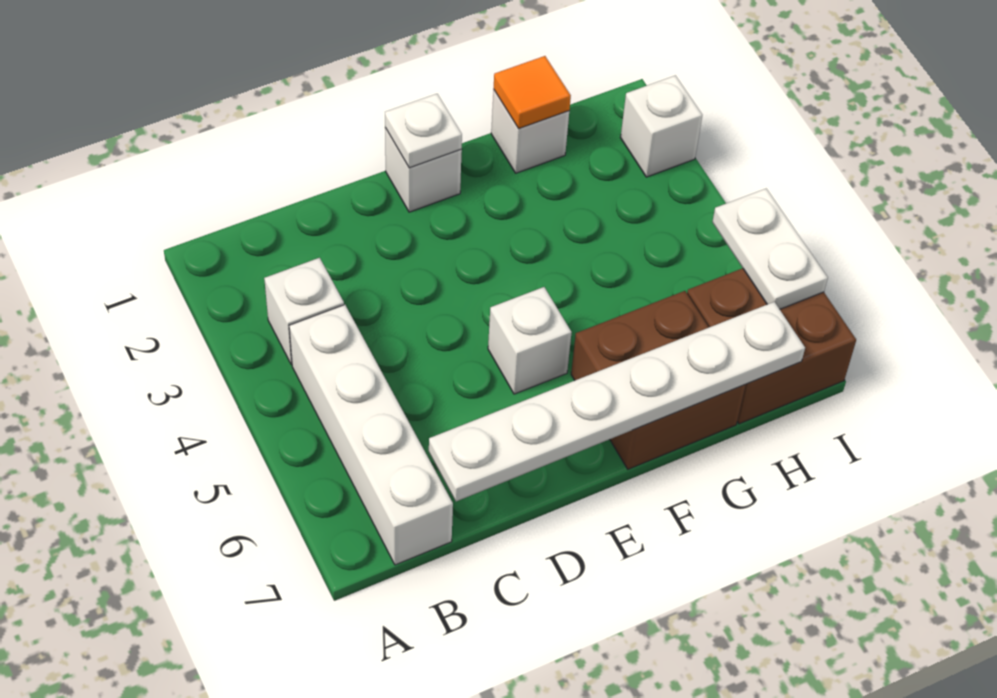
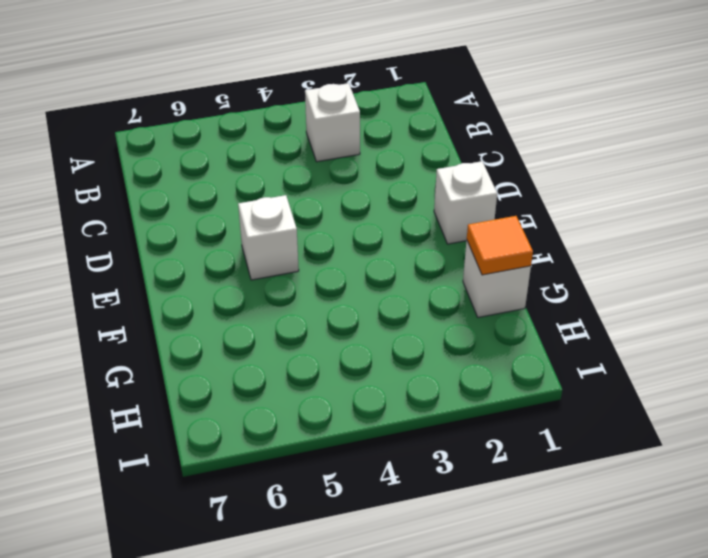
none -> white 1x4 brick [289,305,453,565]
none -> brown 2x2 brick [571,291,745,469]
none -> brown 2x2 brick [687,268,856,424]

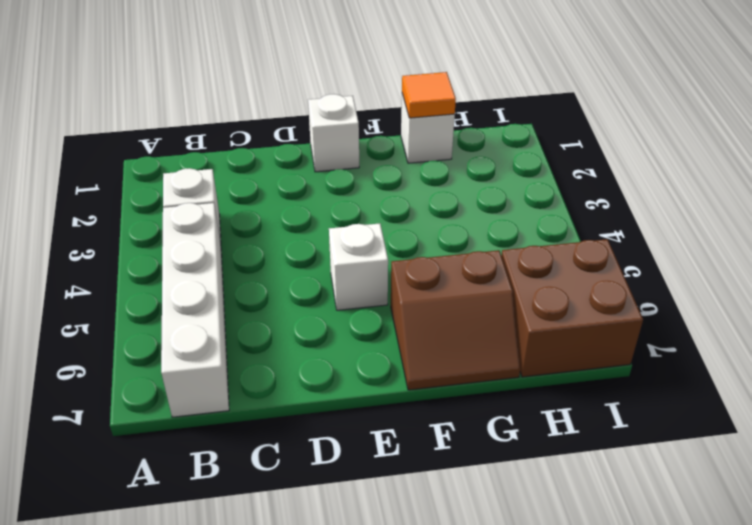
brown 2x2 slope [391,250,520,390] -> brown 2x2 brick [571,291,745,469]
none -> white 1x1 brick [620,75,702,177]
none -> white 1x6 plate [429,302,805,501]
none -> white 1x1 plate [385,94,462,168]

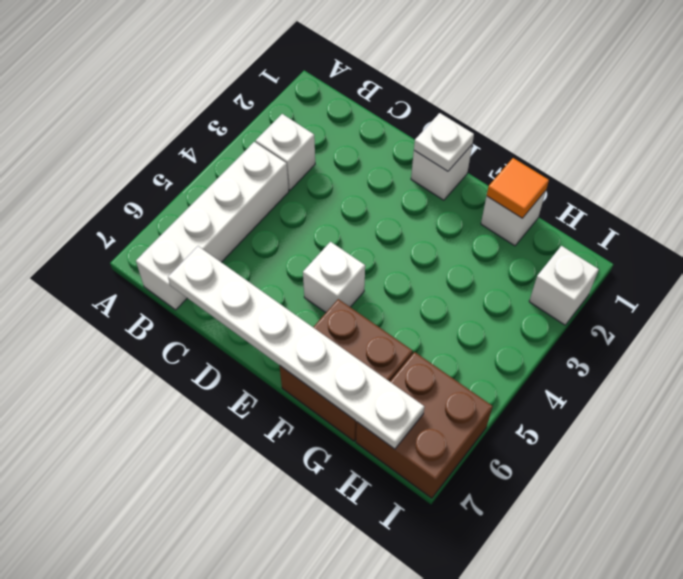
none -> white 1x2 plate [712,189,828,309]

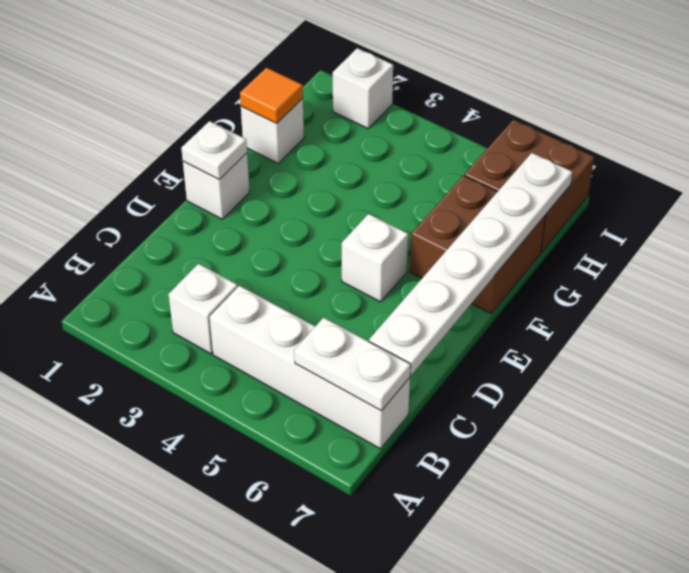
white 1x2 plate [294,318,411,411] -> white 1x2 plate moved to [712,189,828,309]

